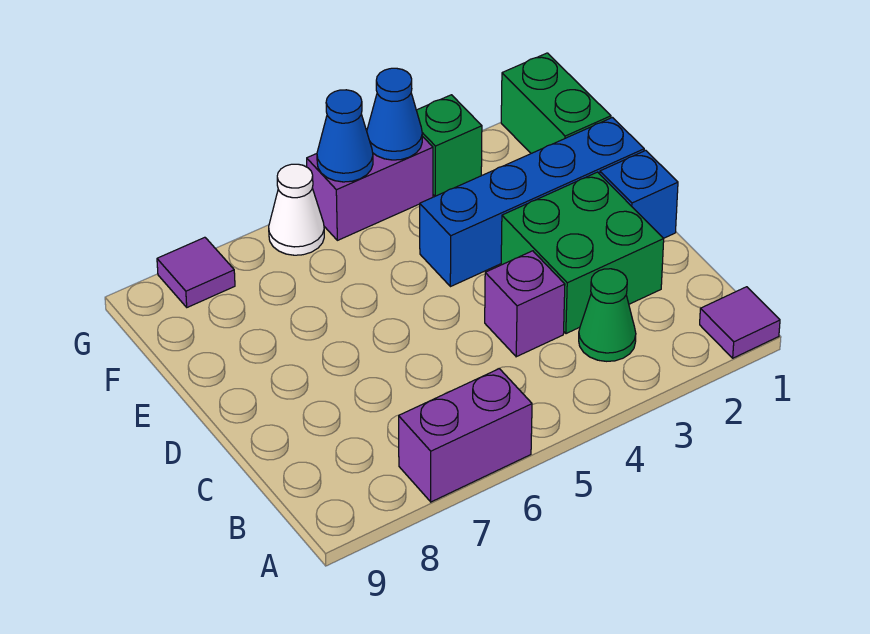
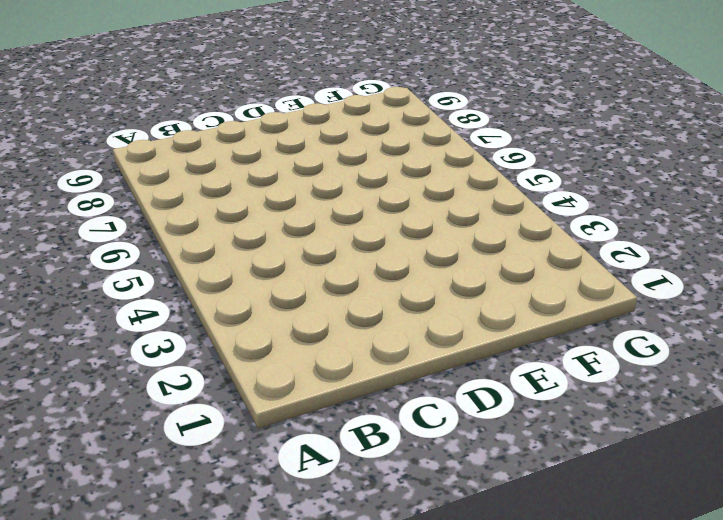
none -> purple 1x1 tile [700,287,780,358]
none -> purple 1x2 brick [399,369,532,502]
none -> green 1x1 cone [579,269,636,361]

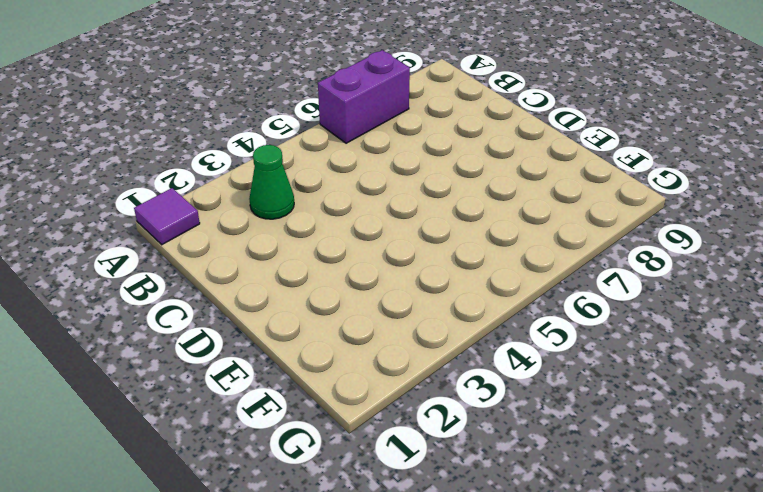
none -> green 2x2 brick [501,172,664,334]
none -> purple 1x1 brick [485,251,565,357]
none -> blue 1x1 brick [600,150,678,238]

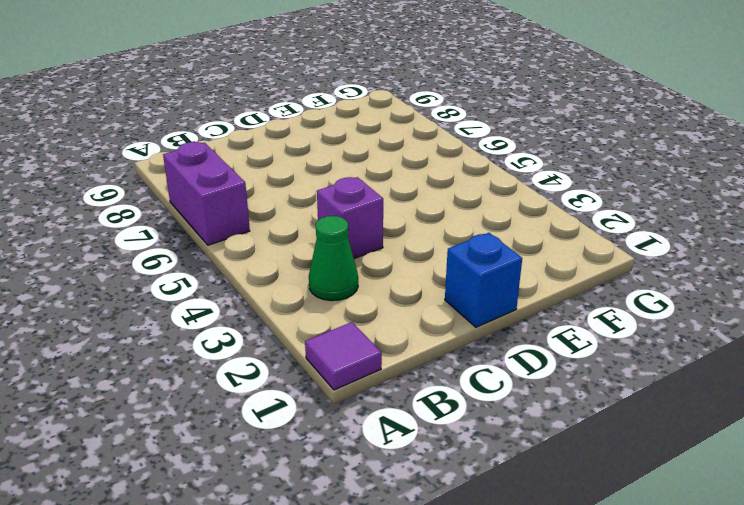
none -> green 2x2 brick [501,172,664,334]
none -> blue 1x4 brick [420,118,644,287]
none -> green 1x2 brick [501,53,611,153]

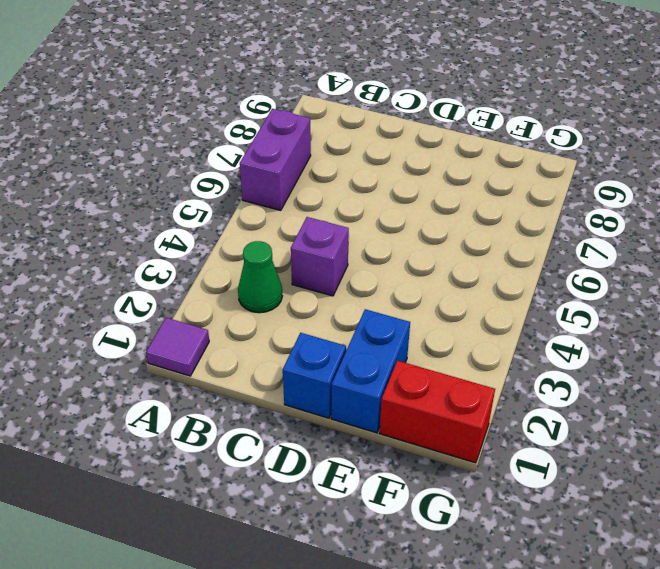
blue 1x2 brick [331,309,410,433] -> blue 1x4 brick [420,118,644,287]
red 1x2 brick [380,361,495,463] -> green 1x2 brick [501,53,611,153]
none -> green 2x2 brick [501,172,664,334]
none -> green 1x1 brick [416,95,482,196]
none -> purple 1x2 brick [307,136,433,240]

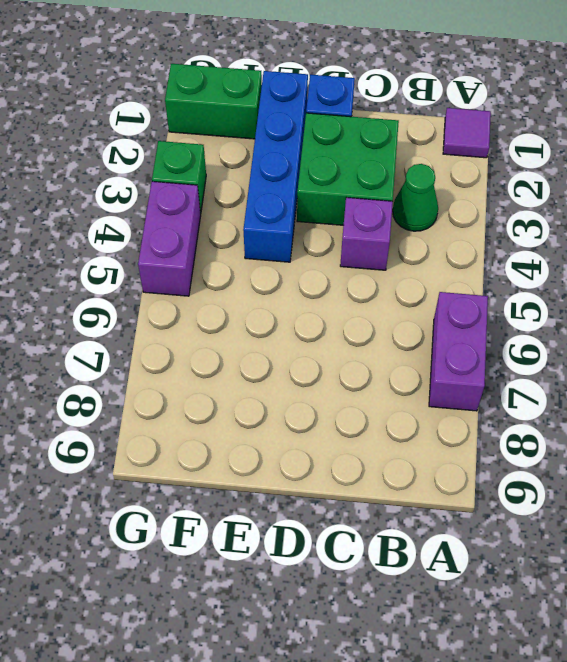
none -> white 1x1 cone [269,164,324,255]
none -> purple 1x1 tile [157,237,235,307]
none -> blue 1x1 cone [367,68,422,160]

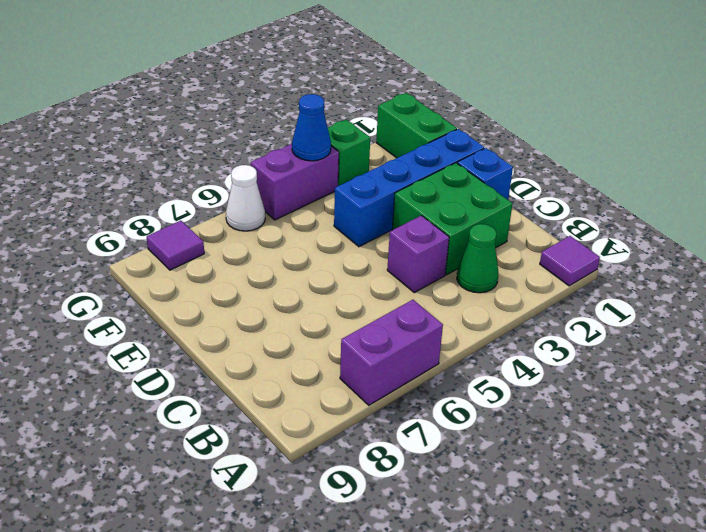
none -> blue 1x1 cone [317,90,373,182]

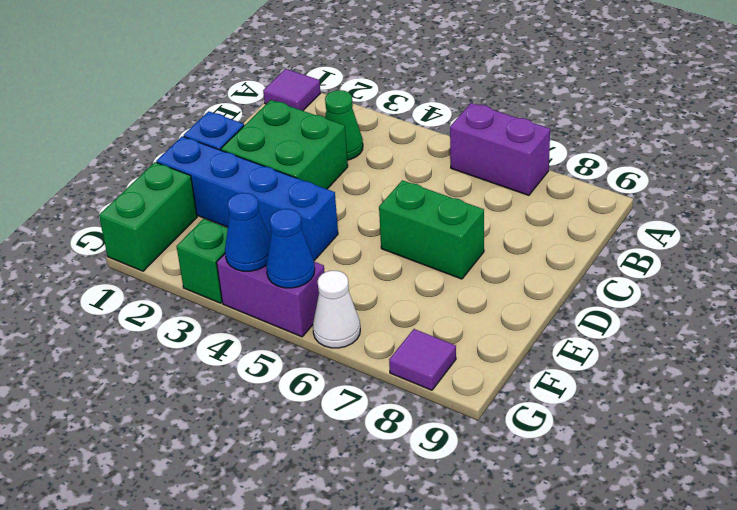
green 1x2 brick [379,180,484,279] -> none
none -> purple 1x1 brick [485,251,565,357]

